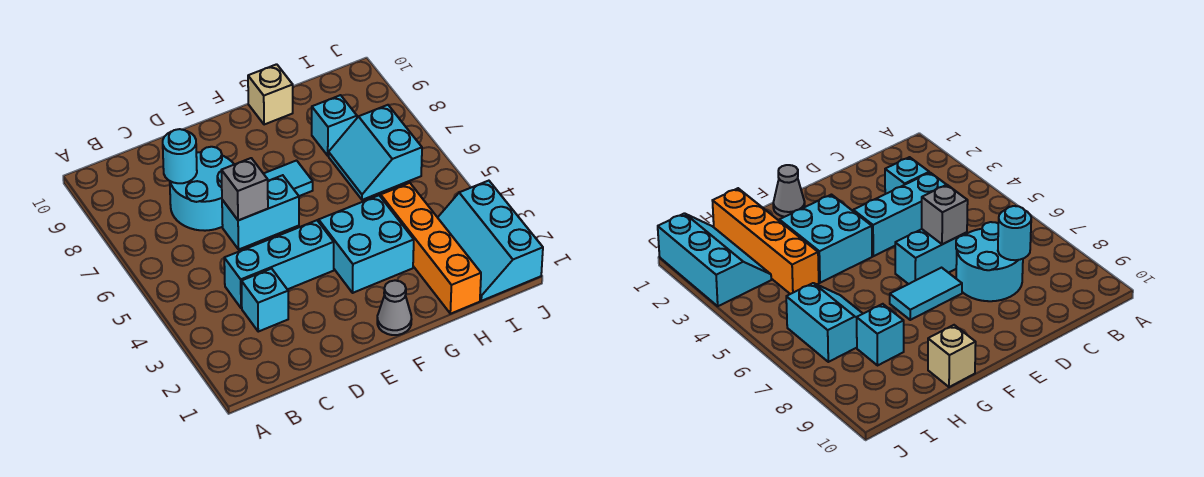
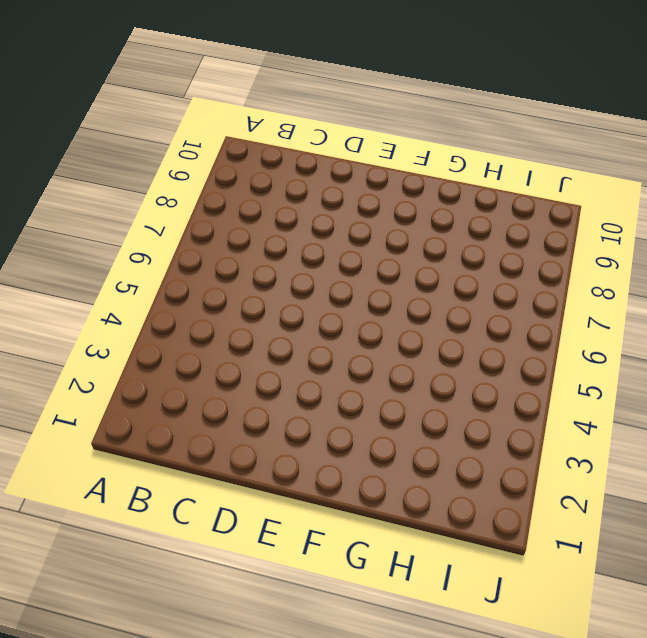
none -> cyan 1x1 brick [241,269,288,332]
none -> cyan 1x3 brick [224,220,334,308]
none -> cyan 2x2 round brick [170,147,234,231]

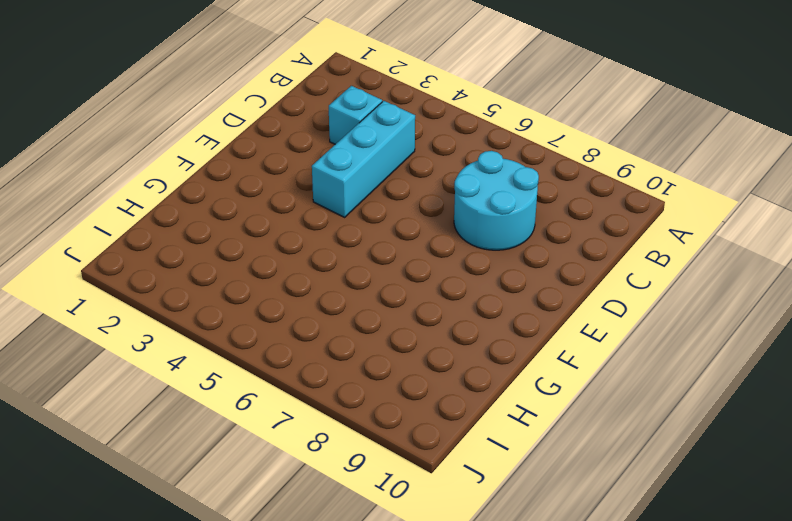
none -> cyan 1x2 brick [222,175,299,249]
none -> cyan 1x2 tile [264,161,313,196]
none -> grey 1x1 cone [377,280,412,335]

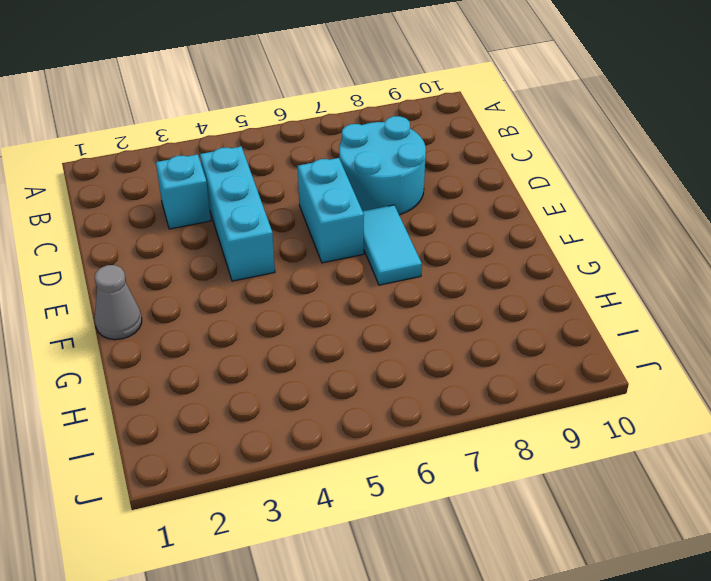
none -> cyan 2x2 brick [319,195,414,293]
none -> tan 1x1 brick [248,64,293,125]
none -> orange 1x4 brick [381,183,481,314]

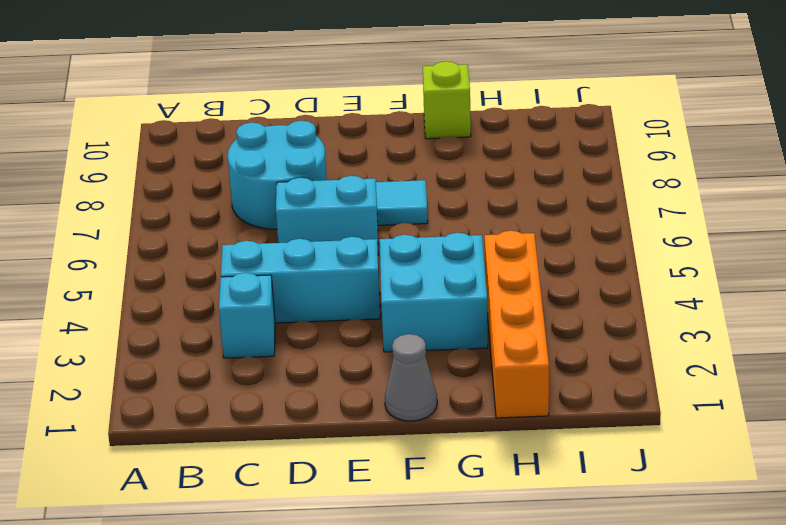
lime 1x1 brick [423,61,471,139] -> tan 1x1 brick [248,64,293,125]
none -> cyan 2x2 slope [329,105,422,200]
none -> cyan 1x1 brick [312,95,357,156]
none -> cyan 2x3 slope [438,181,543,301]

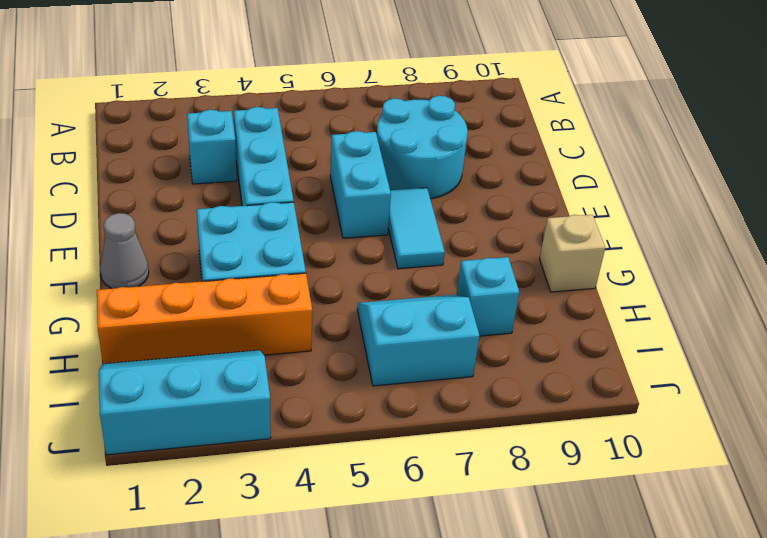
none -> cyan 1x1 round brick [163,129,197,183]
none -> grey 1x1 brick [221,158,268,220]

